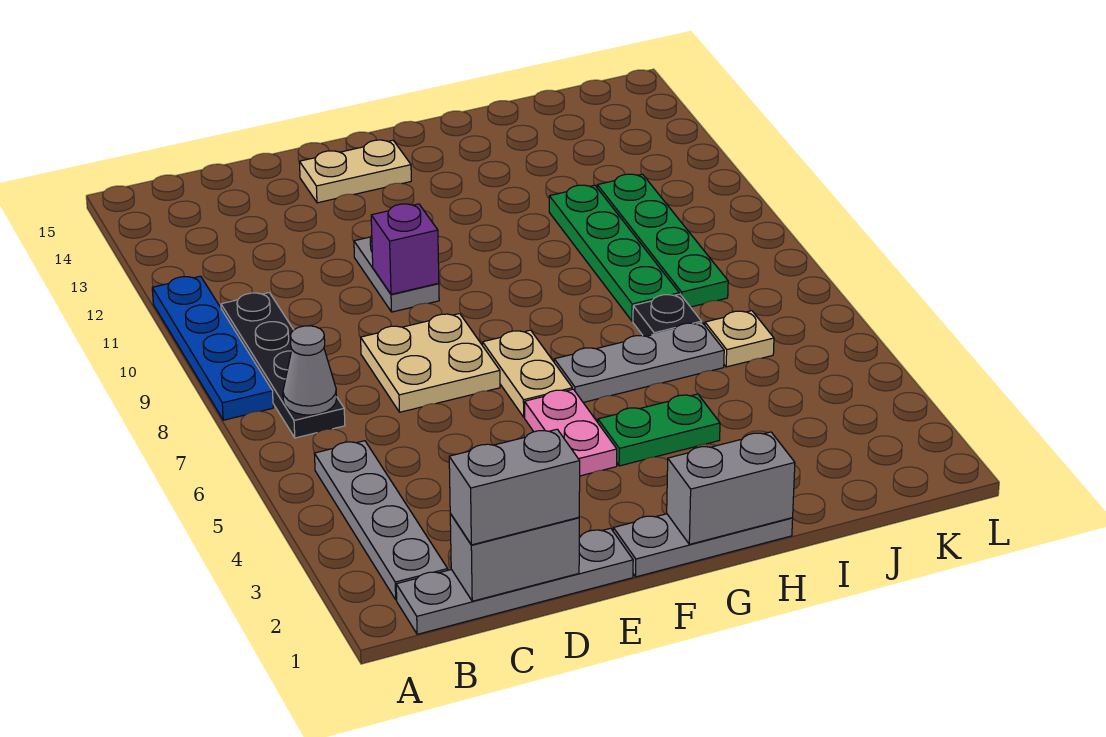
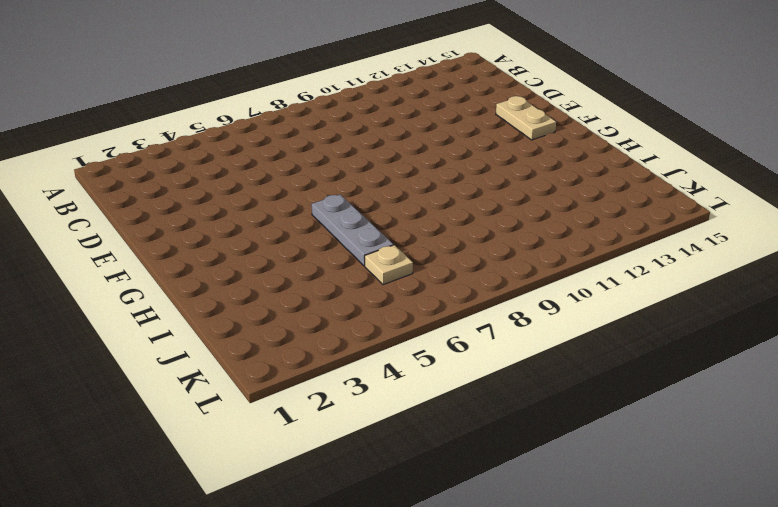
none -> blue 1x4 plate [152,276,273,420]
none -> grey 1x4 plate [396,528,633,634]
none -> grey 1x4 plate [314,441,448,600]

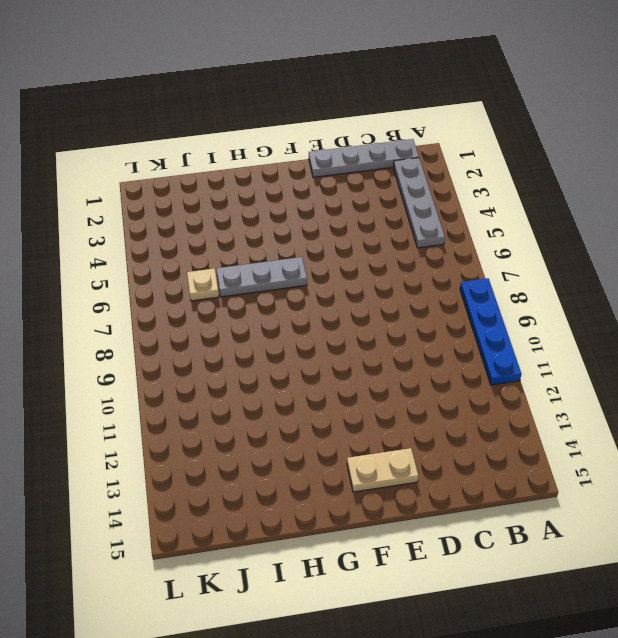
none -> black 1x4 plate [221,293,345,438]
none -> tan 2x2 plate [361,314,500,412]
none -> grey 1x2 plate [354,236,439,312]

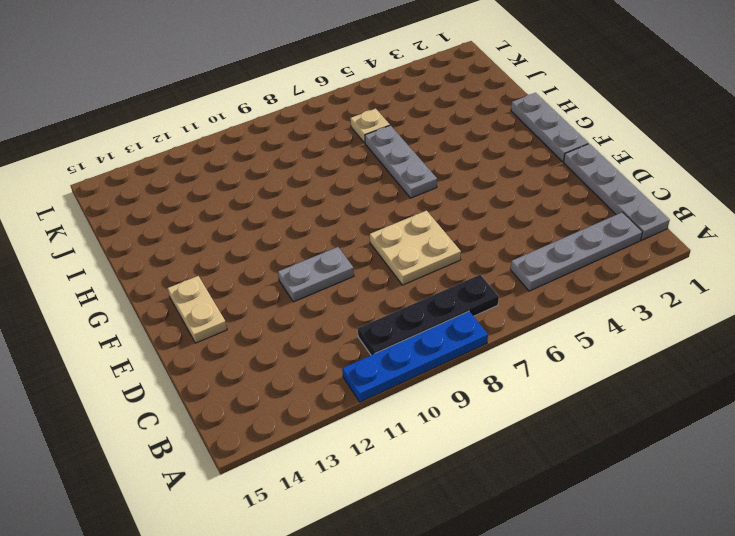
none -> pink 1x2 plate [525,389,617,476]
none -> tan 1x2 plate [483,330,572,417]
none -> green 1x2 plate [598,394,720,466]

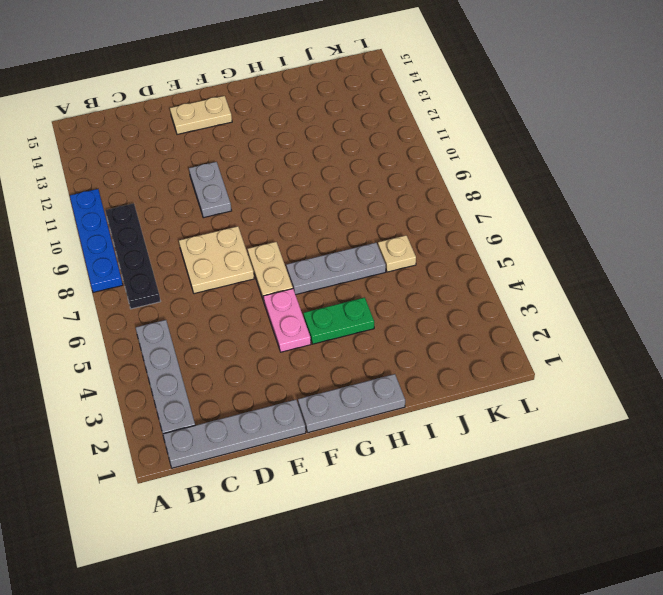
none -> black 1x1 plate [633,294,702,336]
none -> green 1x4 plate [549,185,679,321]
none -> green 1x4 plate [597,174,728,307]

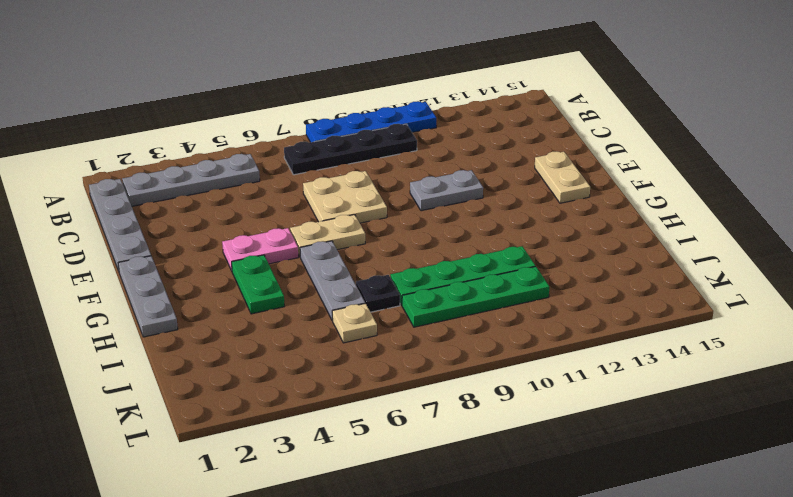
none -> grey 1x1 cone [283,326,337,415]
none -> grey 1x2 brick [450,514,579,601]
none -> purple 1x1 brick [371,204,439,294]

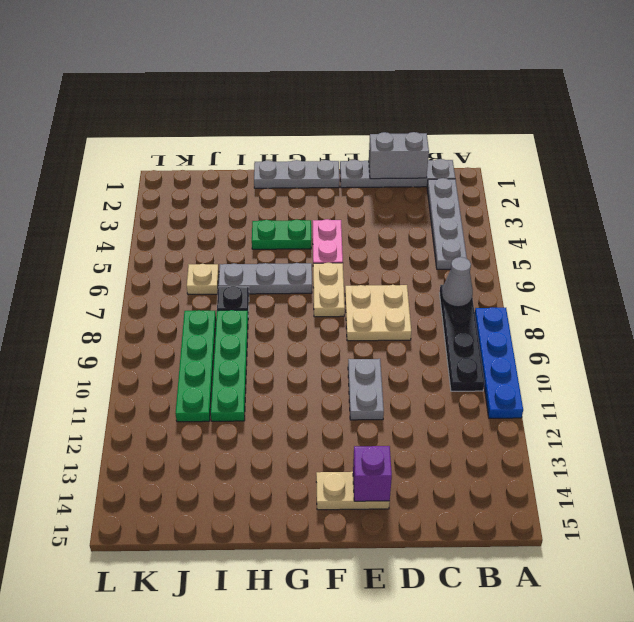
purple 1x1 brick [353,446,392,501] -> purple 1x1 brick moved to [371,204,439,294]
none -> grey 1x2 brick [667,432,795,544]
none -> grey 1x2 brick [449,429,580,545]

